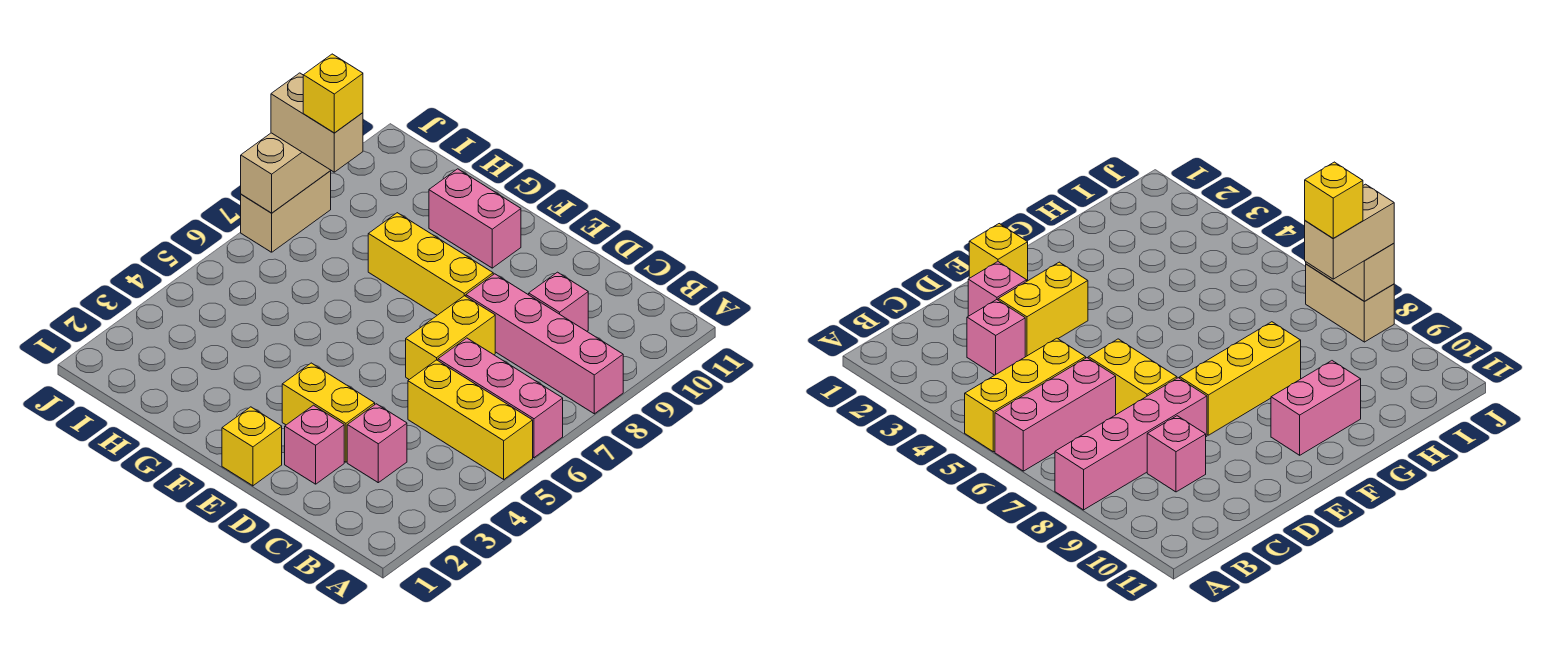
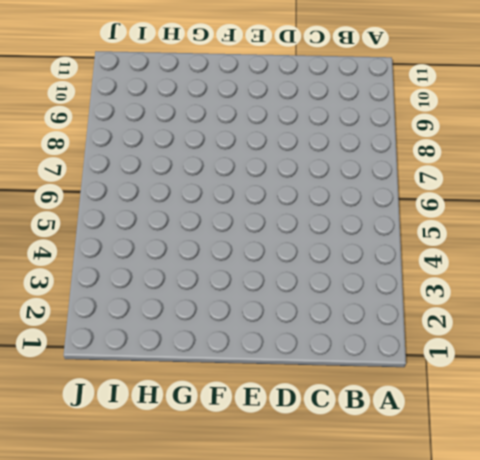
none -> yellow 1x3 brick [408,360,533,479]
none -> pink 1x3 brick [438,338,563,458]
none -> pink 1x4 brick [466,274,623,414]

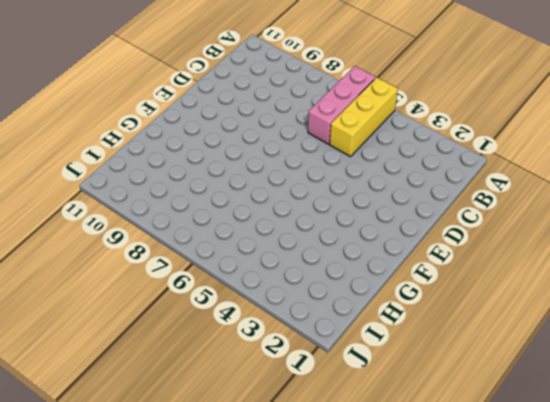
none -> pink 1x4 brick [466,274,623,414]
none -> pink 1x1 brick [347,404,407,483]
none -> pink 1x1 brick [529,272,588,331]

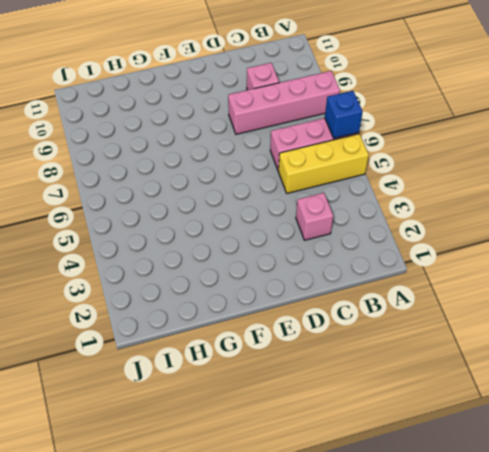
blue 1x1 brick [325,91,363,138] -> none
none -> pink 1x1 brick [285,405,344,484]
none -> yellow 1x2 brick [282,363,375,462]
none -> yellow 1x2 brick [406,296,495,380]

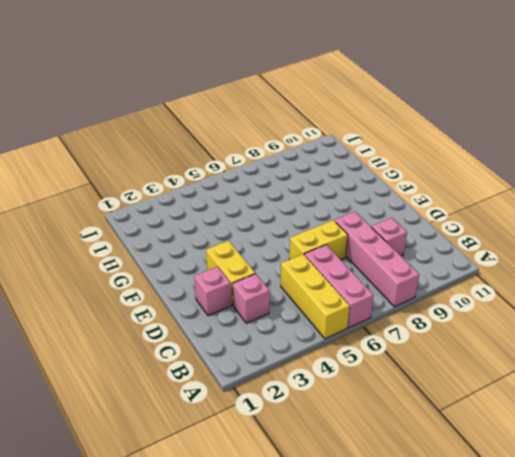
none -> yellow 1x1 brick [222,407,282,486]
none -> yellow 1x3 brick [368,213,493,315]
none -> pink 1x2 brick [429,169,521,268]

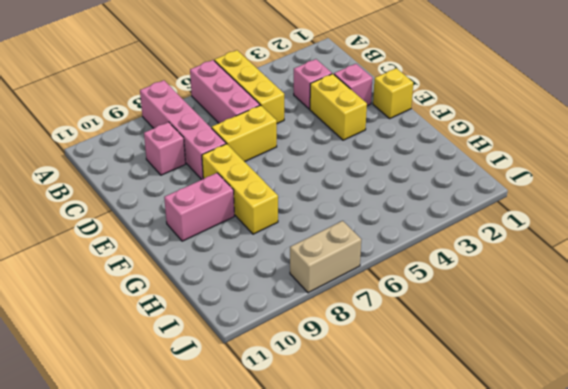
pink 1x2 brick [164,173,234,241] -> pink 1x2 brick turned to [429,169,521,268]
none -> tan 1x2 brick [241,133,331,213]
none -> tan 1x2 brick [271,73,363,172]
none -> yellow 1x1 brick [303,54,363,133]

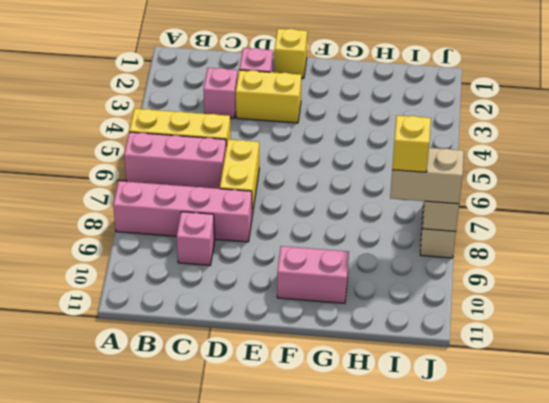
none -> yellow 1x3 brick [368,213,493,315]

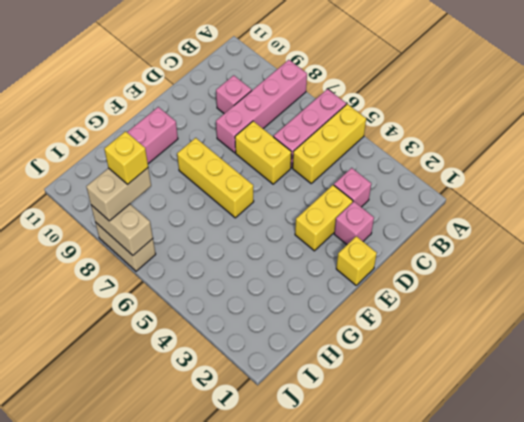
yellow 1x3 brick [177,138,254,218] -> yellow 1x3 brick turned to [368,213,493,315]

